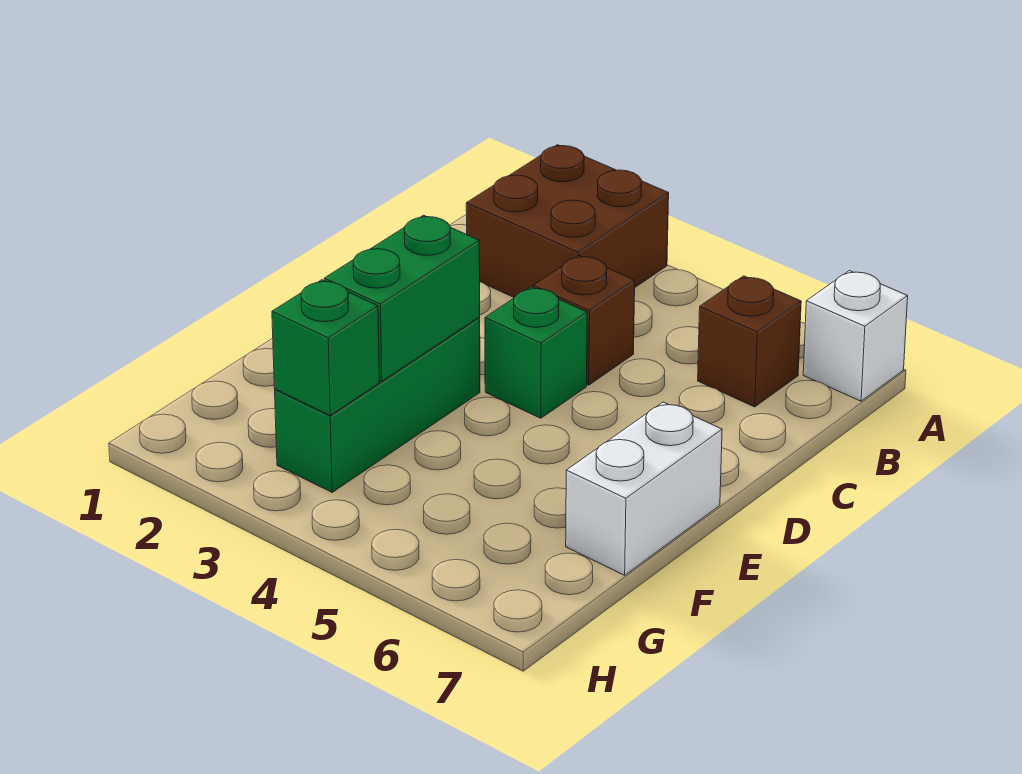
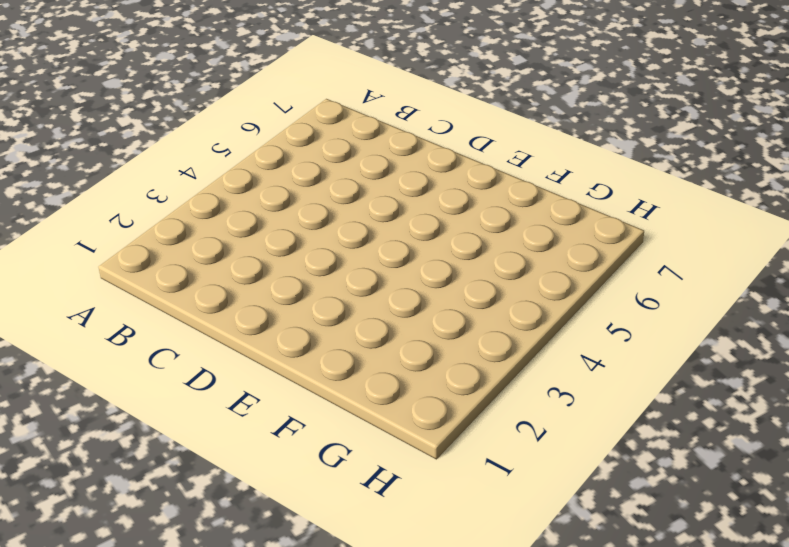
none -> brown 2x2 brick [466,145,669,298]
none -> white 1x1 brick [803,271,908,401]

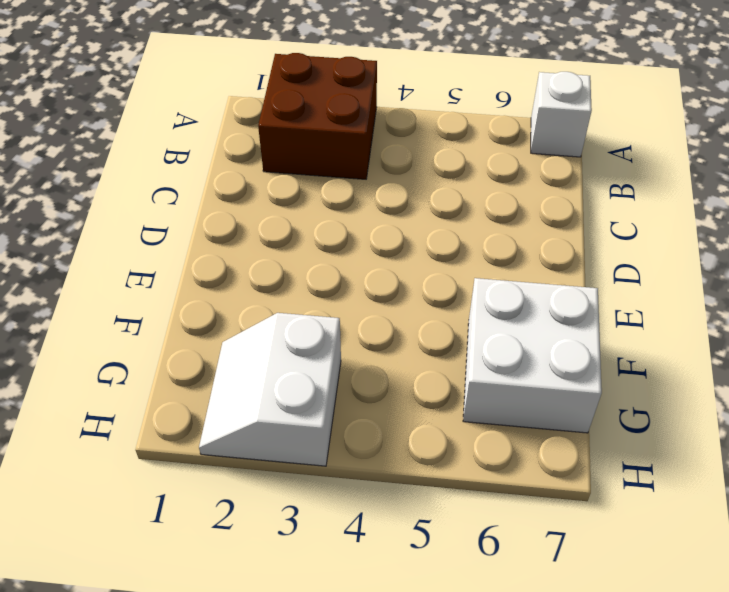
white 2x2 brick [463,278,602,433] -> white 1x2 brick [566,402,722,575]
white 2x2 slope [199,313,341,466] -> green 1x3 brick [275,318,480,492]
none -> brown 1x1 brick [698,276,801,407]
none -> brown 1x1 brick [533,255,635,385]

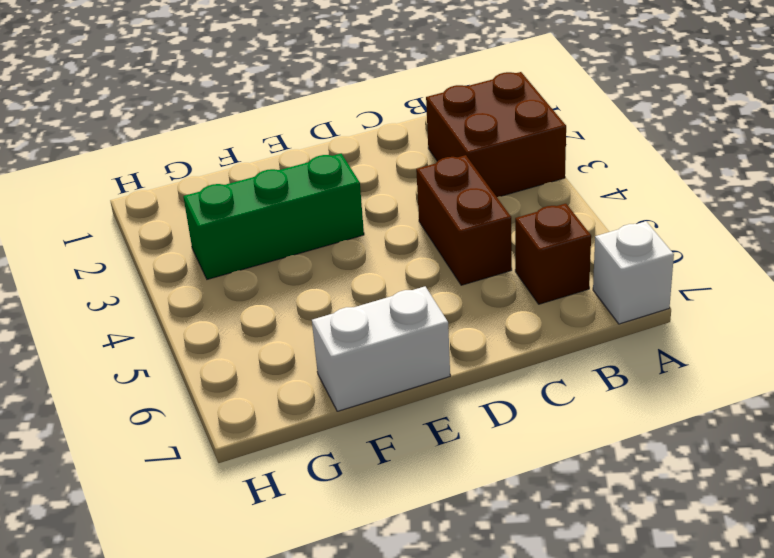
brown 1x2 brick [416,155,512,285] -> brown 1x1 brick [533,255,635,385]
none -> green 1x1 brick [485,287,587,418]
none -> green 1x2 brick [324,215,480,381]

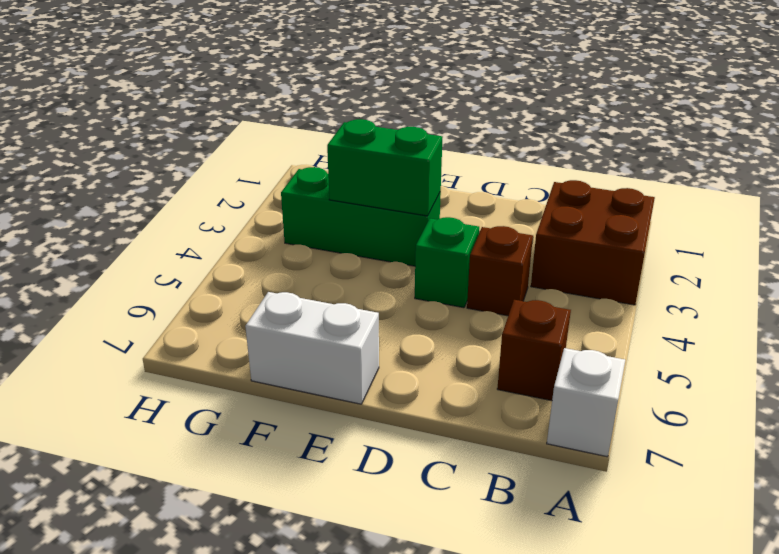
none -> green 1x1 brick [272,280,379,415]

